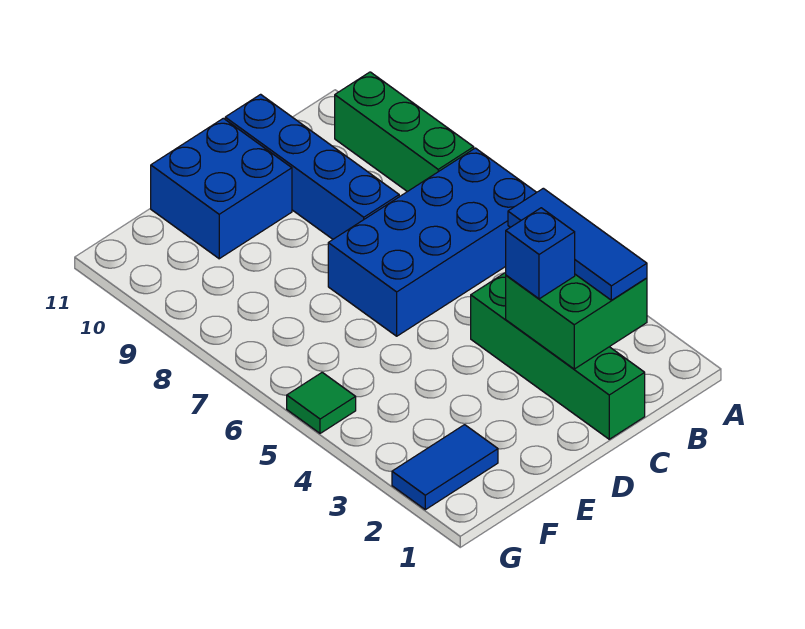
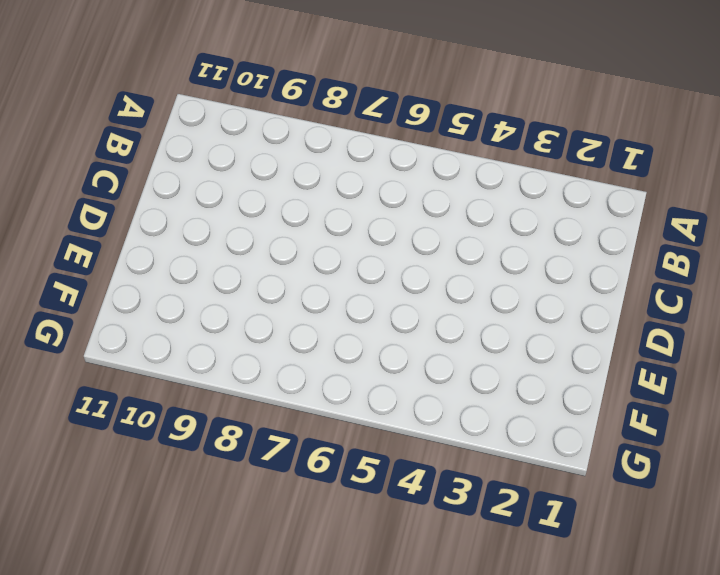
none -> blue 2x4 brick [328,148,537,336]
none -> green 1x3 brick [335,72,474,192]

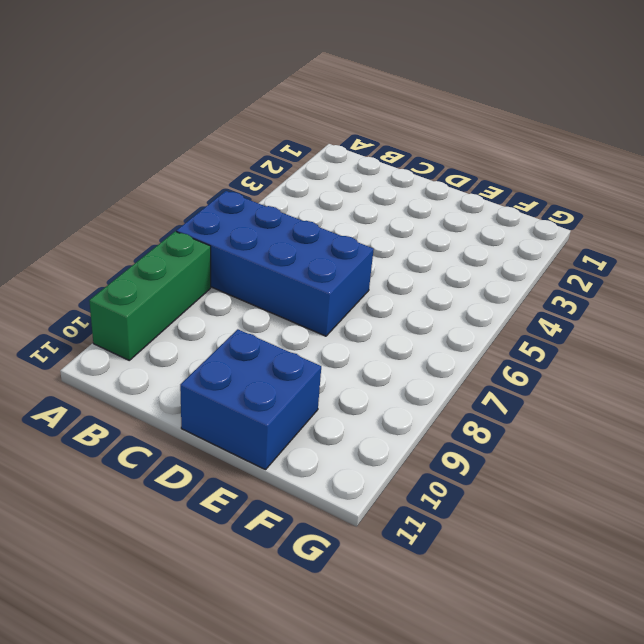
none -> green 1x4 brick [471,272,645,439]
none -> blue 1x4 brick [225,94,399,239]

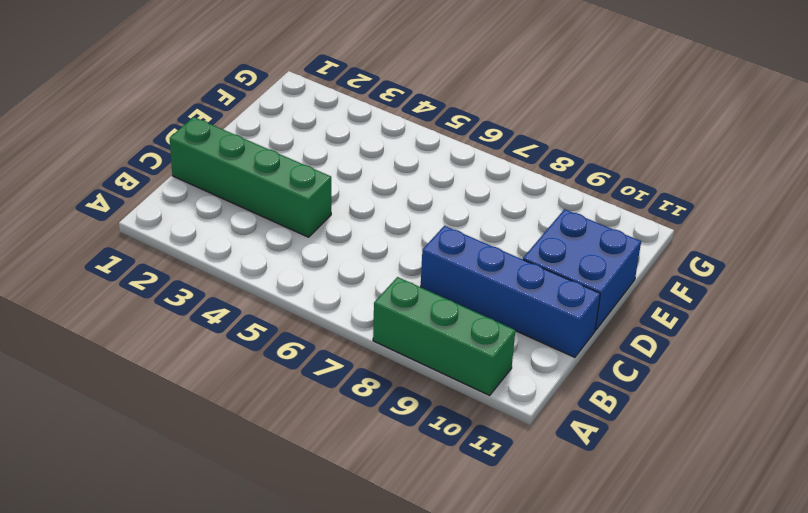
none -> blue 2x4 brick [328,148,537,336]
none -> blue 1x2 tile [392,425,498,510]

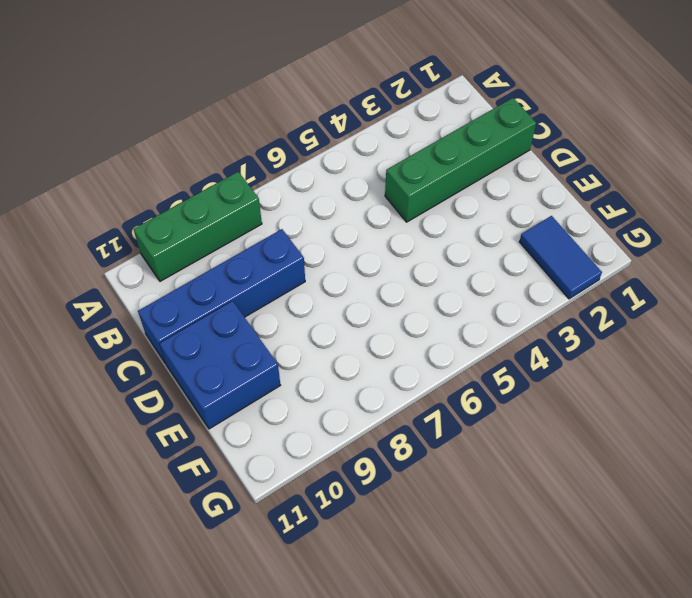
none -> blue 2x4 brick [328,148,537,336]
none -> green 1x1 tile [287,372,356,433]

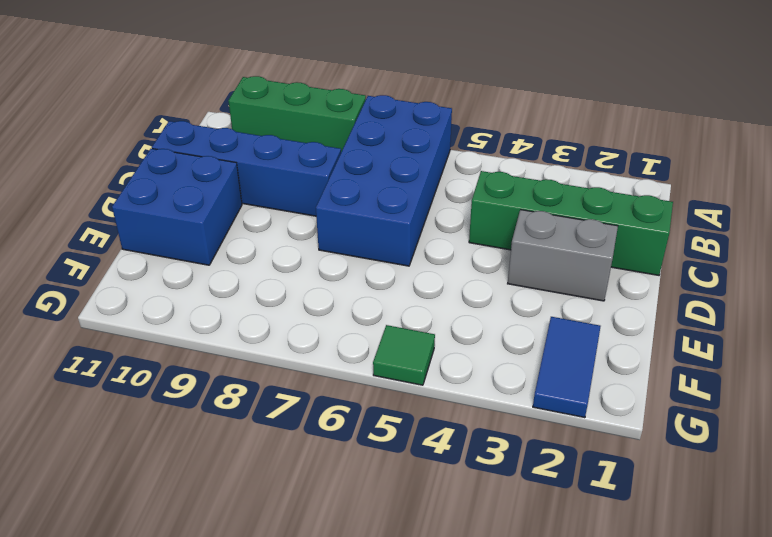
grey 1x2 brick [508,210,618,301] -> none
none -> green 2x2 brick [506,274,647,369]
none -> blue 1x3 tile [508,188,647,300]

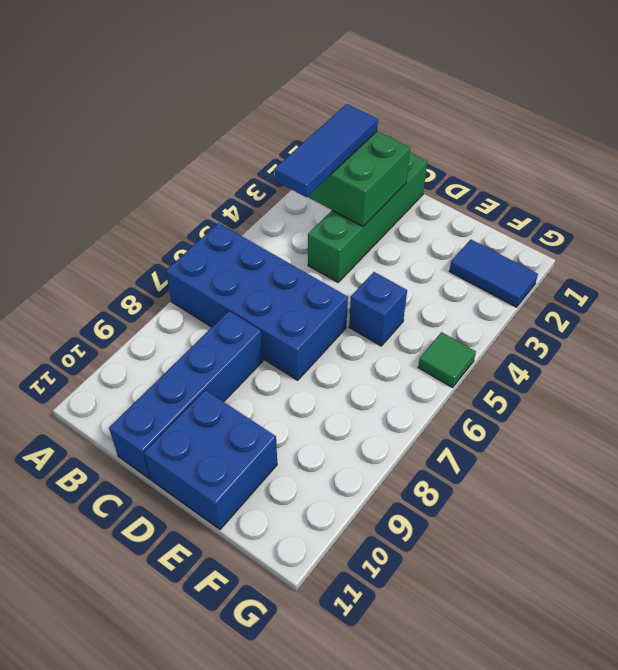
blue 1x1 brick [349,272,407,346] -> blue 1x1 brick moved to [506,208,575,299]
none -> green 1x3 brick [335,72,474,192]

